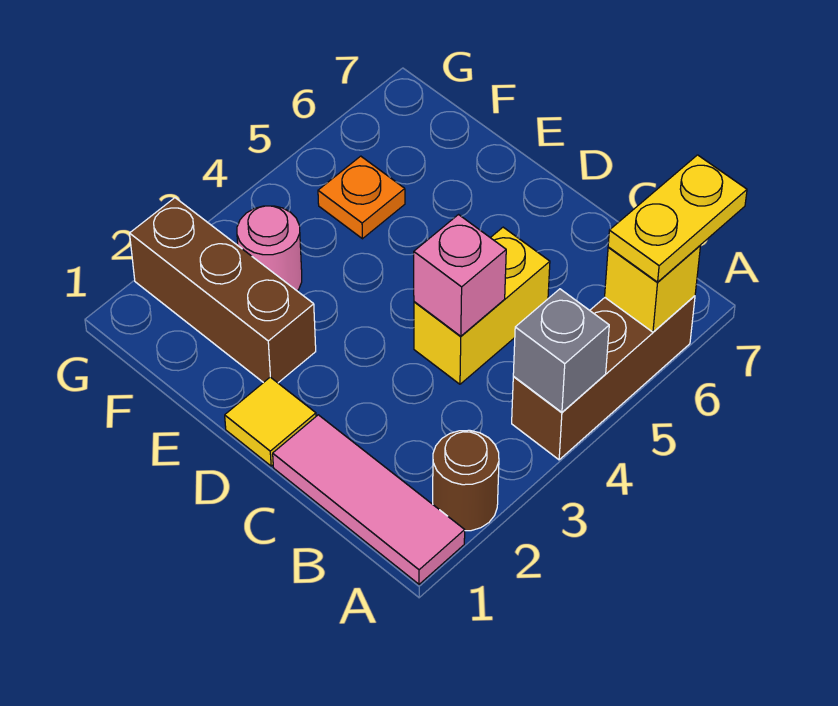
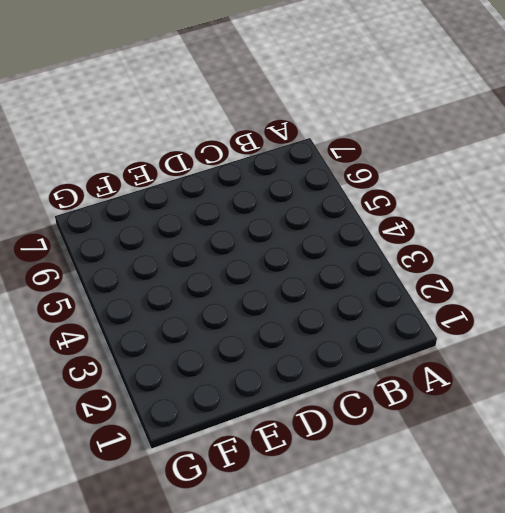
none -> pink 1x3 tile [273,415,465,584]
none -> brown 1x1 round brick [433,430,499,531]
none -> brown 1x3 brick [512,296,695,460]

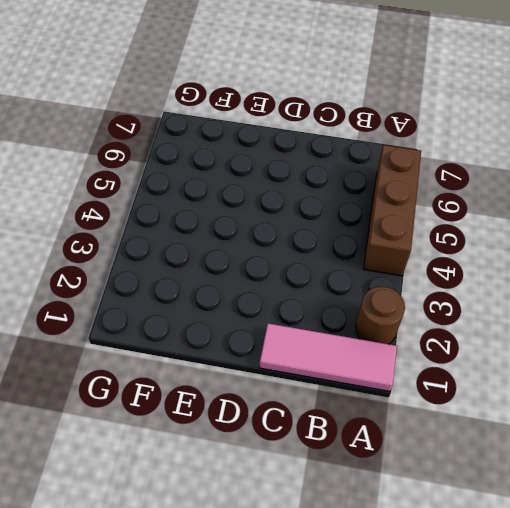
none -> yellow 1x2 brick [414,227,550,384]
none -> yellow 1x1 tile [225,377,316,466]
none -> brown 1x3 brick [130,198,316,383]

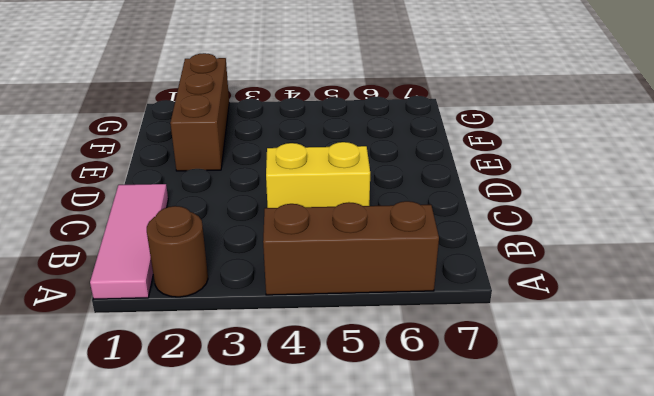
none -> yellow 1x1 tile [225,377,316,466]
none -> pink 1x1 round brick [237,206,302,291]
none -> orange 1x1 plate [318,156,405,239]

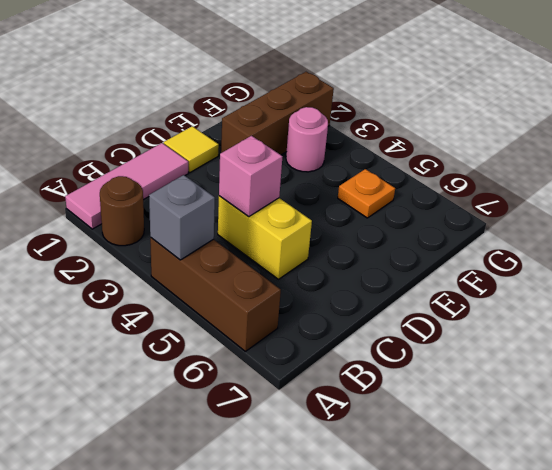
none -> yellow 1x1 brick [605,246,700,332]
none -> yellow 1x2 plate [608,155,747,282]

